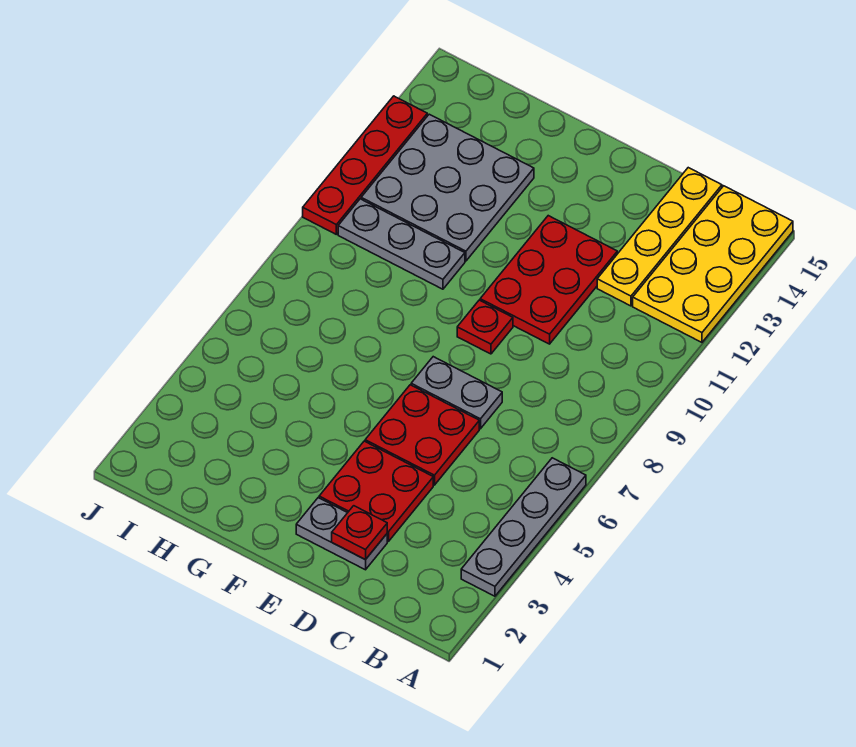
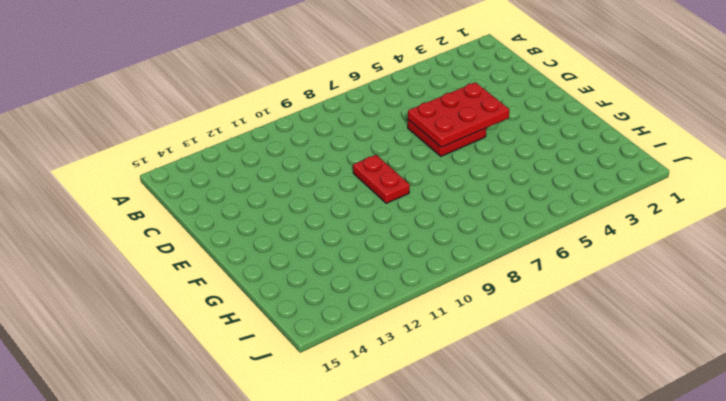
red 2x3 plate [408,82,509,147] -> red 2x3 plate moved to [480,216,617,344]
red 1x2 plate [353,155,410,203] -> red 1x1 plate [457,300,513,354]
none -> grey 1x4 plate [461,458,586,596]
none -> yellow 2x4 plate [633,186,793,342]
none -> yellow 1x4 plate [597,168,722,306]

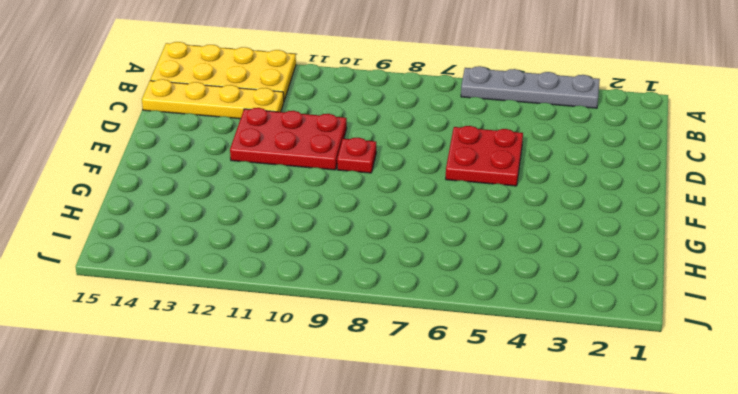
none -> grey 1x2 plate [296,498,387,570]
none -> red 2x2 plate [319,441,433,542]
none -> grey 1x2 plate [411,357,502,429]

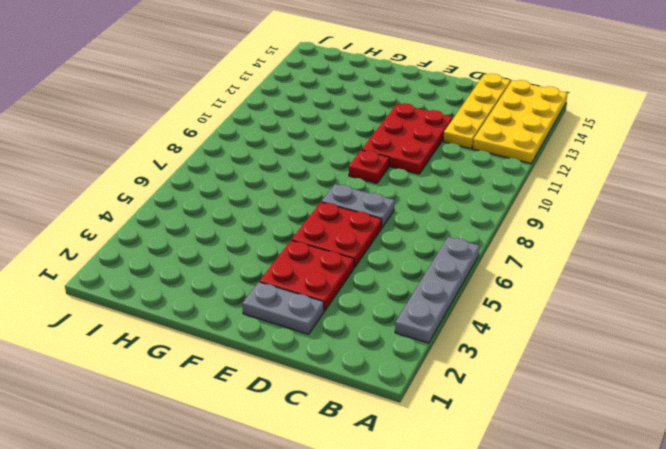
none -> grey 1x3 plate [338,199,465,289]
none -> grey 3x3 plate [361,114,534,261]
none -> red 1x4 plate [303,96,427,234]

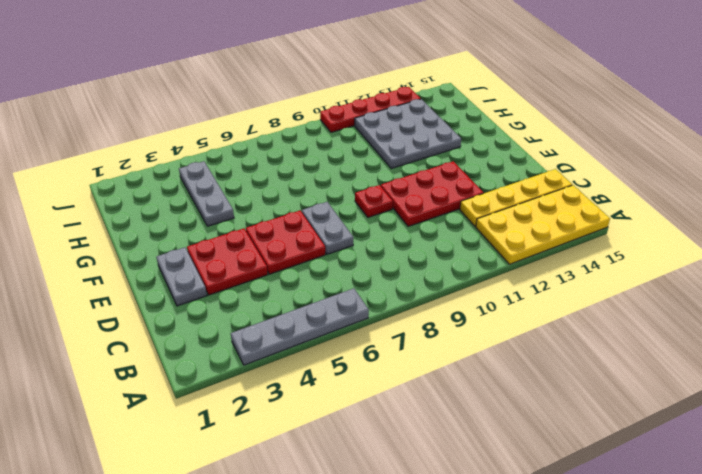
grey 1x3 plate [179,161,234,226] -> grey 1x3 plate moved to [338,199,465,289]
none -> red 1x1 plate [332,506,387,560]

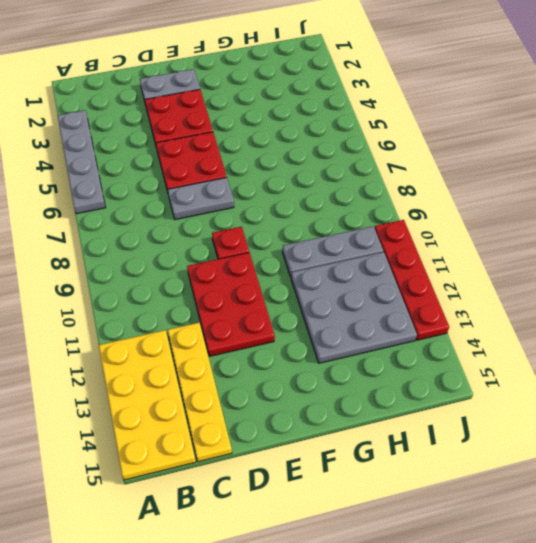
none -> red 1x1 plate [332,506,387,560]

